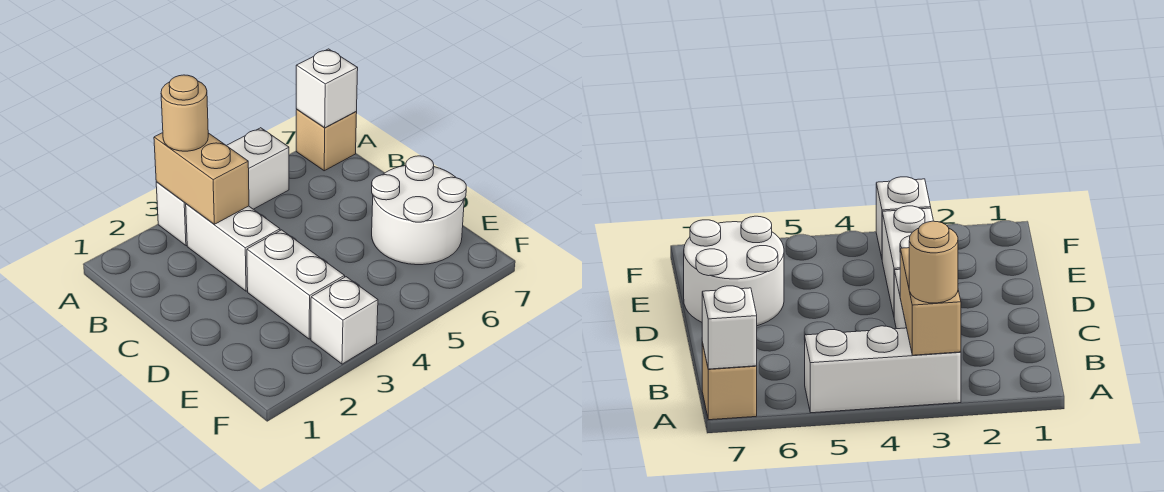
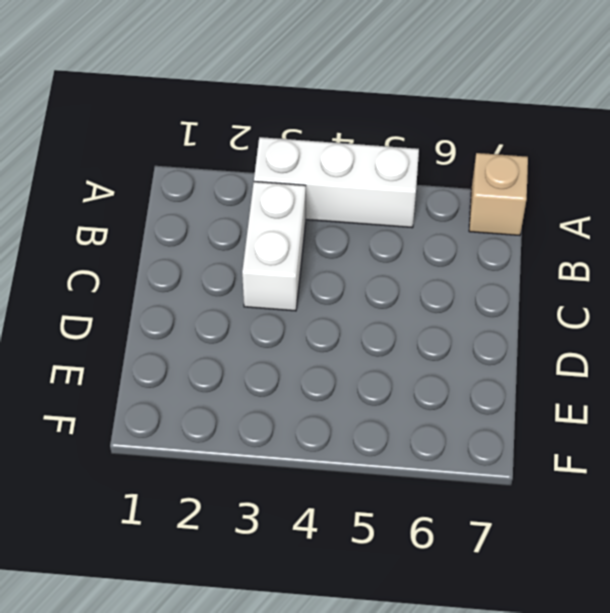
none -> white 1x2 brick [247,230,345,339]
none -> white 2x2 round brick [372,156,466,265]

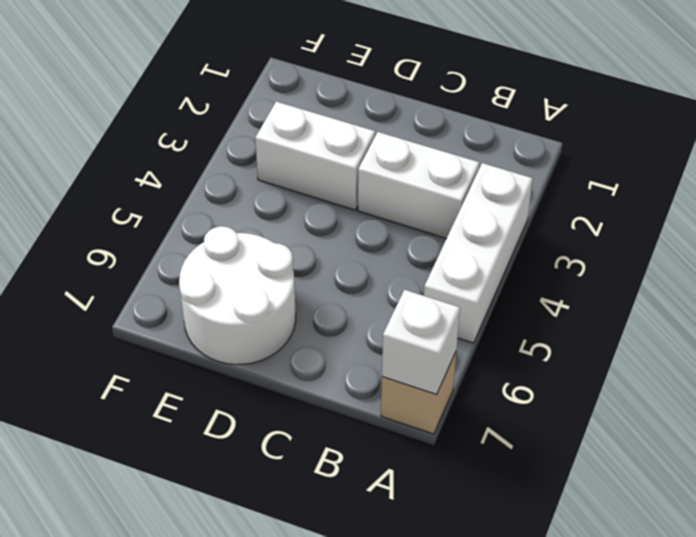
none -> white 1x1 brick [311,277,378,364]
none -> tan 1x2 brick [154,133,249,224]

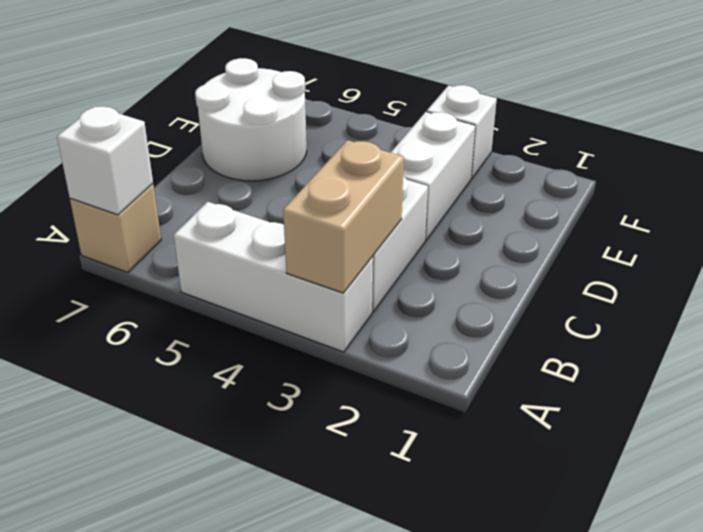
none -> tan 1x1 round brick [161,75,208,151]

